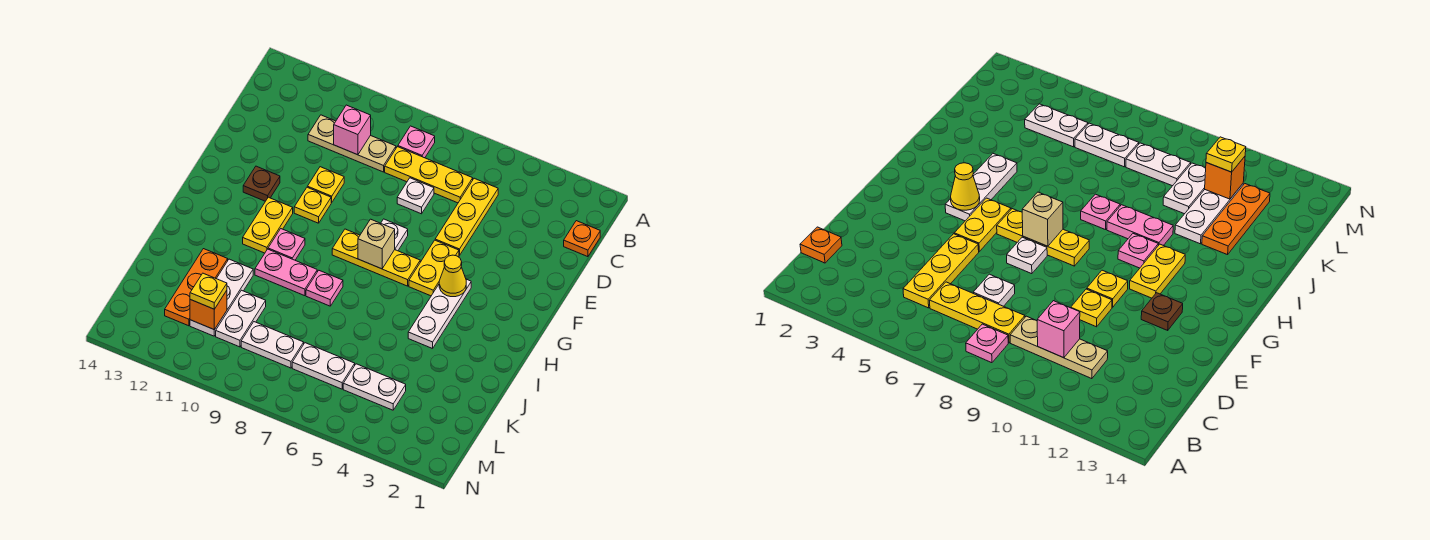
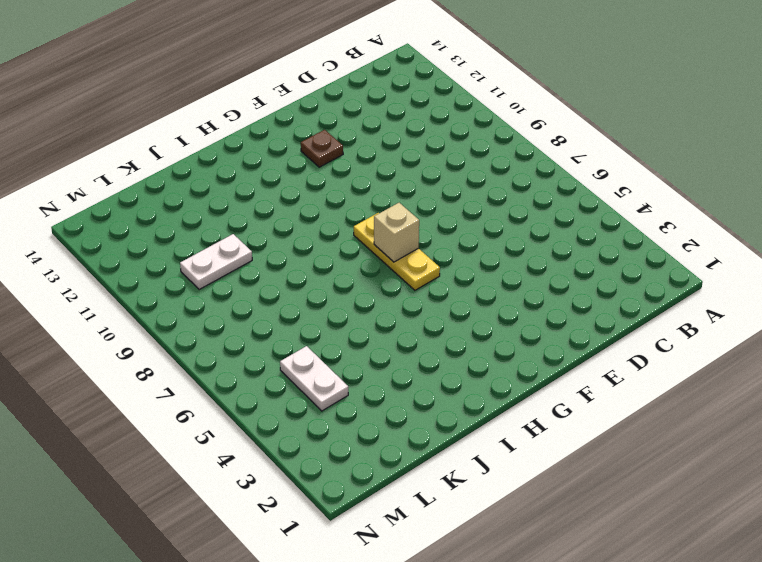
none -> pink 1x1 plate [398,126,435,158]
none -> orange 1x1 plate [564,221,600,257]
none -> yellow 1x3 plate [435,178,498,256]

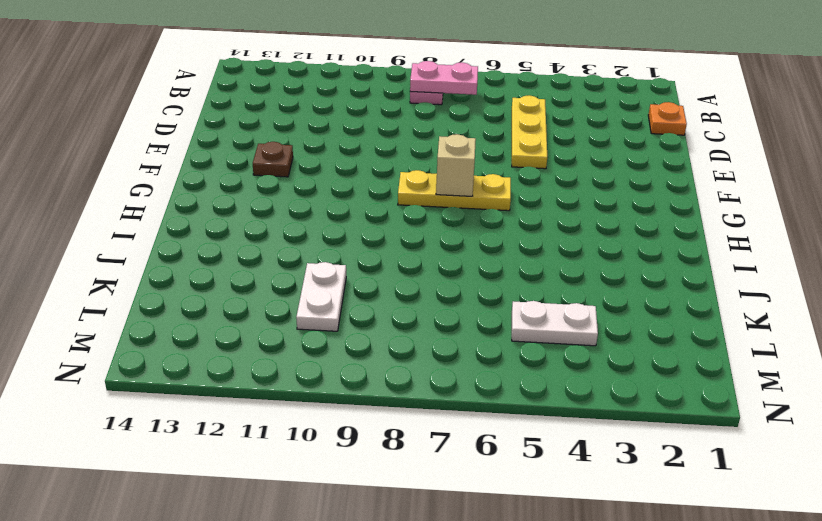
pink 1x2 plate [410,61,478,95] -> pink 1x2 plate moved to [255,249,317,296]
none -> yellow 1x3 plate [385,147,473,203]
none -> tan 1x3 plate [308,115,396,172]
none -> white 1x1 plate [397,178,434,214]

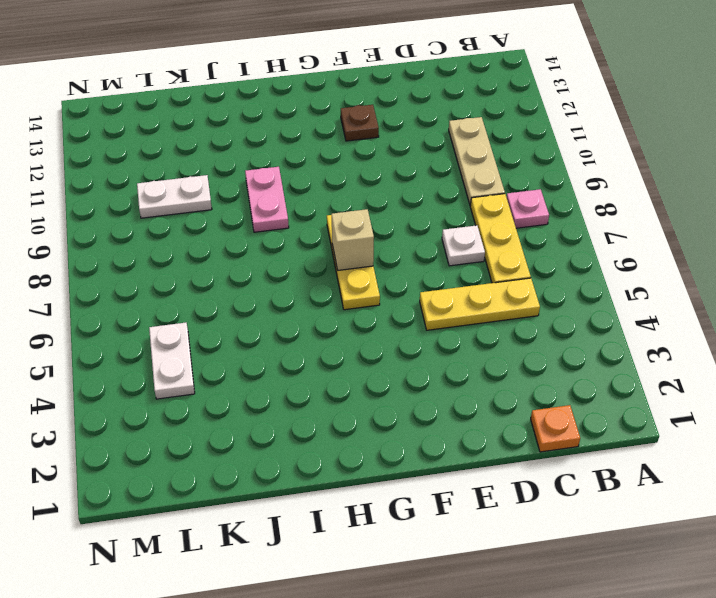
none -> yellow 1x1 plate [307,167,344,202]
none -> yellow 1x2 plate [409,240,459,296]
none -> white 1x1 plate [381,219,408,251]

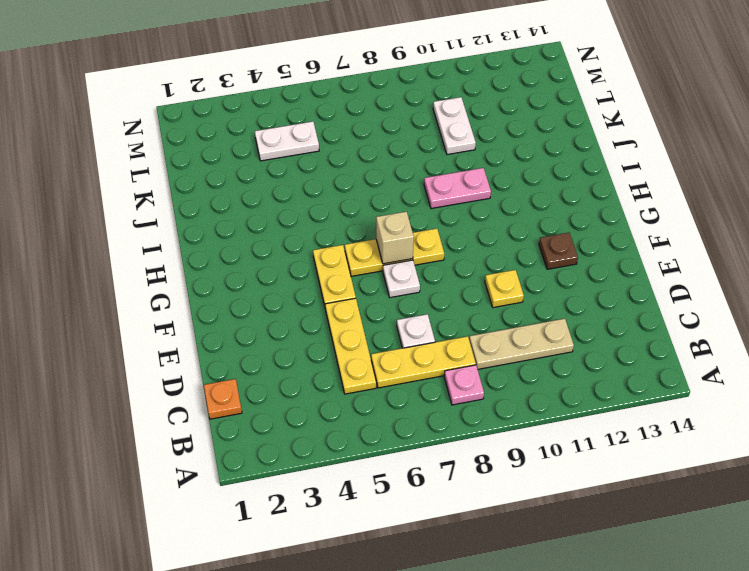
none -> yellow 1x1 plate [294,187,332,223]
none -> white 1x3 plate [408,279,471,349]
none -> yellow 1x2 plate [243,197,293,253]

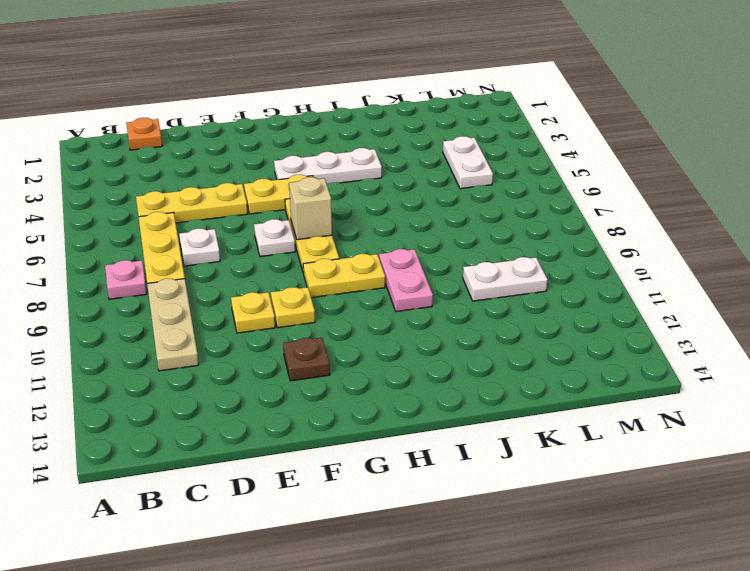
yellow 1x2 plate [303,254,385,298] -> yellow 1x2 plate moved to [243,197,293,253]
none -> pink 1x1 plate [268,229,305,260]
none -> pink 1x1 plate [306,271,343,306]
none -> white 1x3 plate [190,259,253,336]

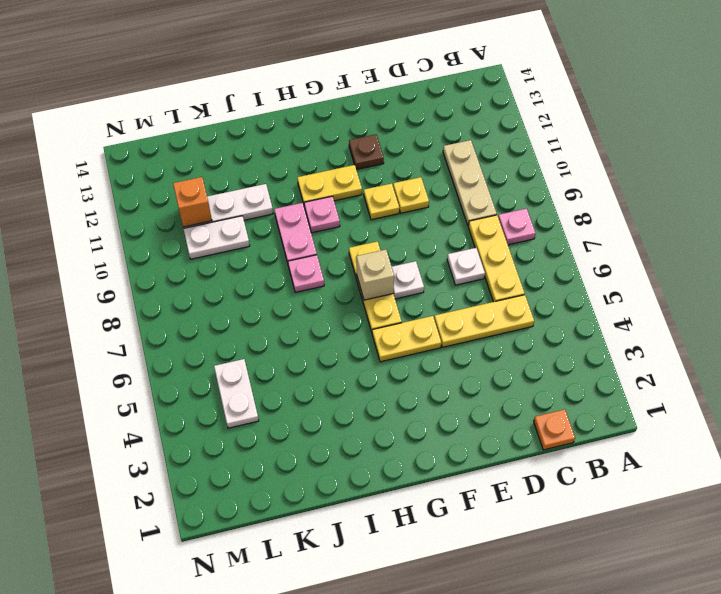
none -> white 1x3 plate [408,279,471,349]
none -> orange 1x3 plate [165,249,228,326]
none -> white 1x2 plate [292,343,355,389]

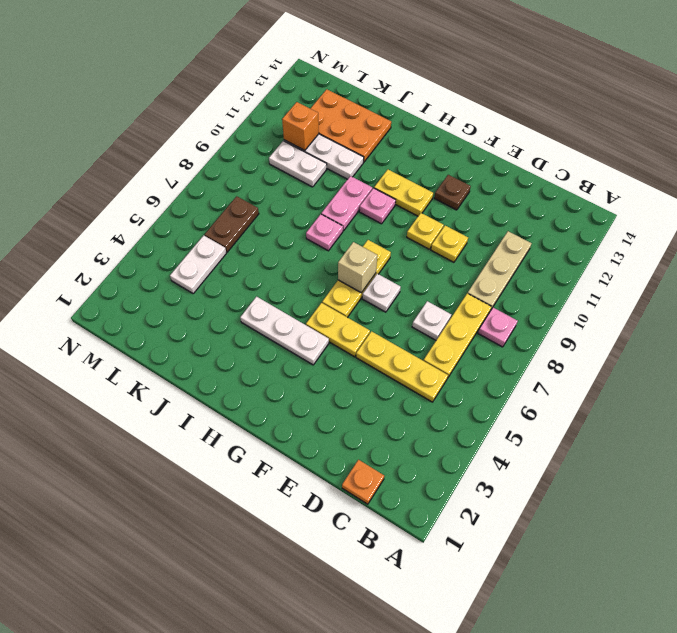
orange 2x3 plate [310,89,391,162] -> orange 1x3 plate [165,249,228,326]
brown 1x2 plate [205,196,259,252] -> white 1x2 plate [292,343,355,389]
none -> white 1x2 plate [241,322,304,368]
none -> pink 1x1 brick [334,105,371,155]
none -> yellow 1x1 cone [439,255,466,297]

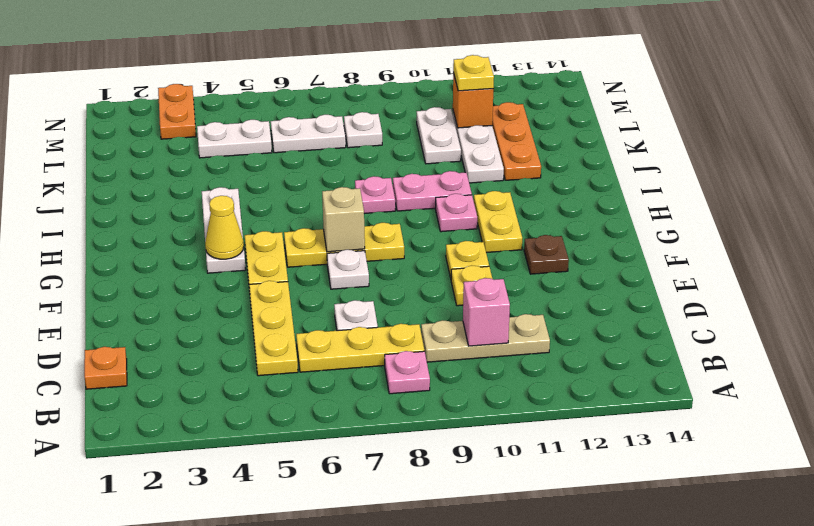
white 1x1 plate [344,112,382,148] -> white 1x2 plate [241,322,304,368]
orange 1x2 plate [158,84,196,139] -> none

